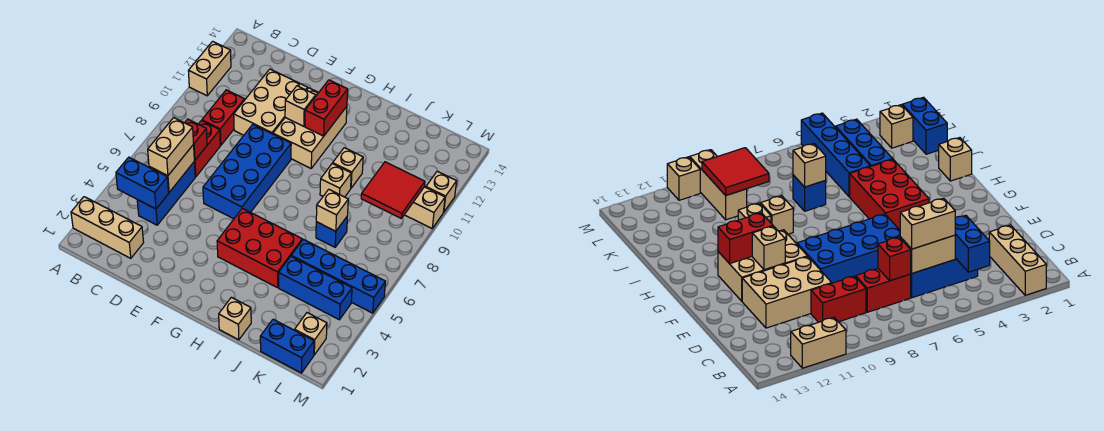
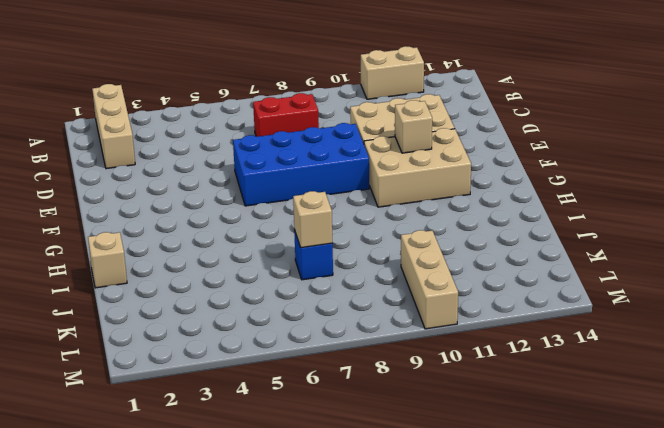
none -> blue 1x3 brick [137,162,195,225]
none -> red 1x2 brick [202,90,245,145]
none -> red 2x3 brick [217,208,302,288]

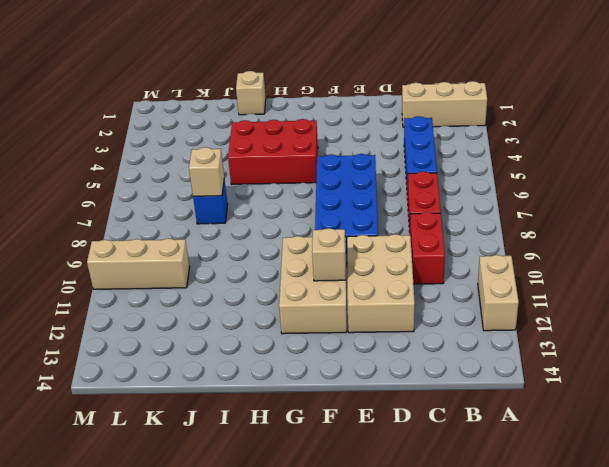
none -> tan 1x1 brick [320,163,351,197]
none -> tan 1x1 brick [333,148,363,188]
none -> blue 1x3 brick [279,257,352,320]

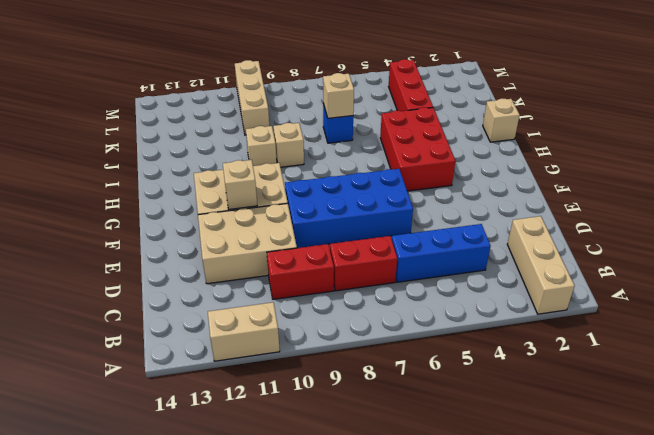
red 1x3 brick [389,59,433,111] -> blue 1x3 brick [279,257,352,320]
none -> blue 1x4 brick [291,239,386,313]
none -> blue 1x2 brick [260,319,314,373]
none -> tan 1x1 brick [295,313,327,355]

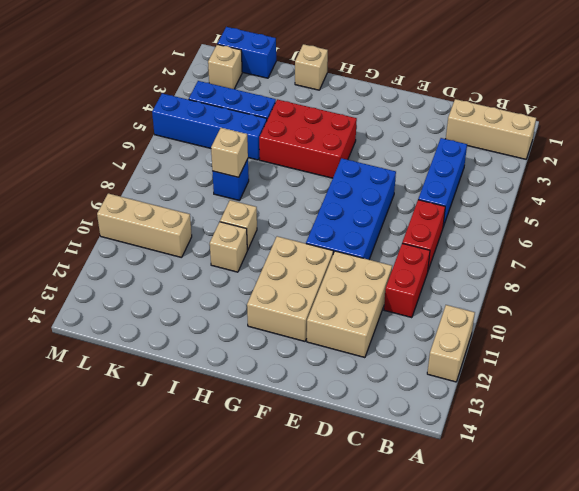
none -> tan 1x1 brick [426,171,457,212]
none -> blue 1x2 brick [116,157,169,209]
none -> tan 1x2 brick [149,144,194,192]

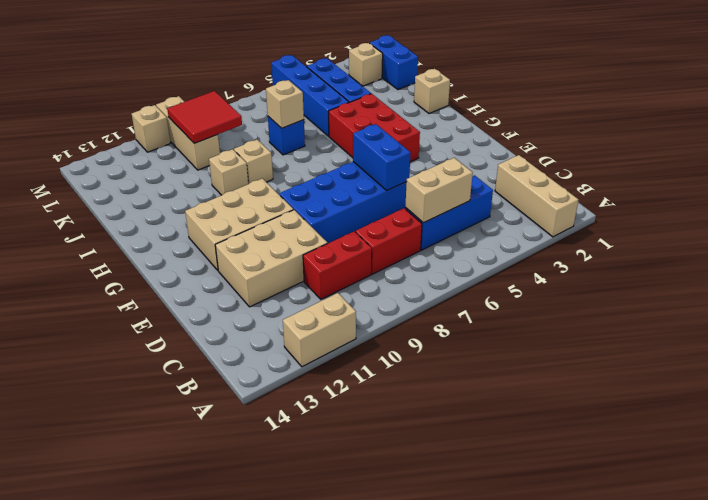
blue 1x2 brick [353,124,410,191] -> blue 1x2 brick moved to [116,157,169,209]
none -> red 1x1 brick [185,119,207,160]
none -> tan 1x1 brick [285,86,316,126]
none -> red 1x2 brick [305,80,348,136]

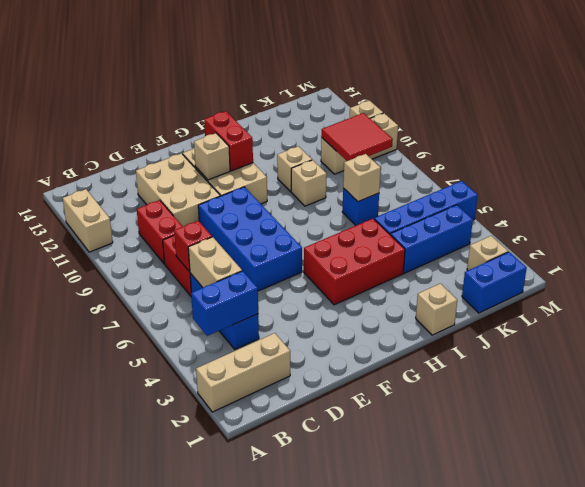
none -> tan 1x2 brick [148,118,194,176]

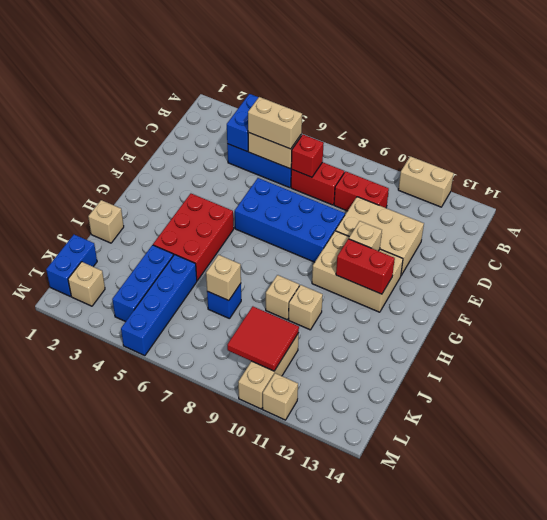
none -> tan 1x3 brick [71,197,144,258]

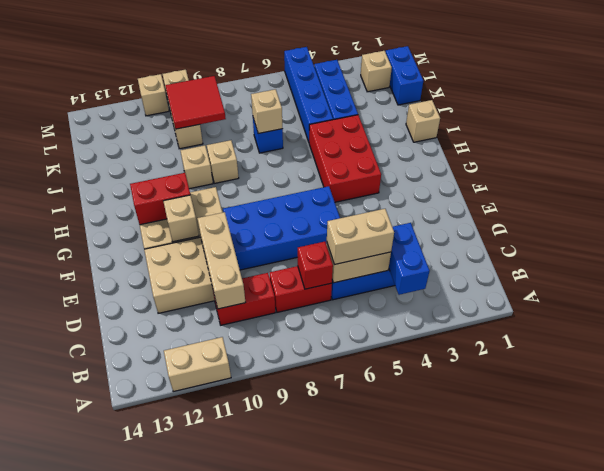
tan 1x3 brick [197,212,245,309] -> tan 1x3 brick moved to [71,197,144,258]

